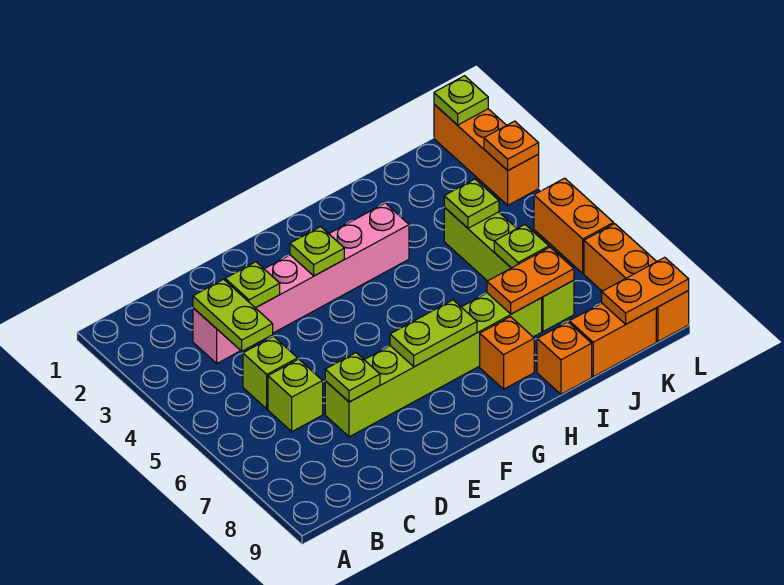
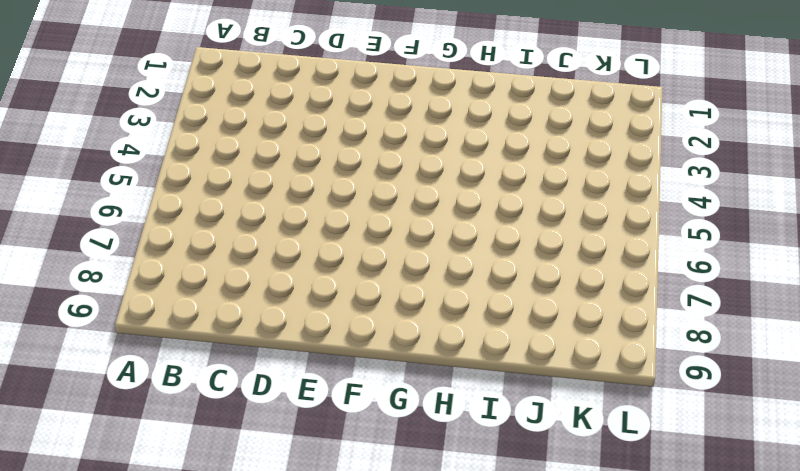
none -> pink 1x6 brick [193,203,409,363]
none -> lime 1x1 brick [243,336,298,409]
none -> lime 1x1 brick [268,359,323,432]

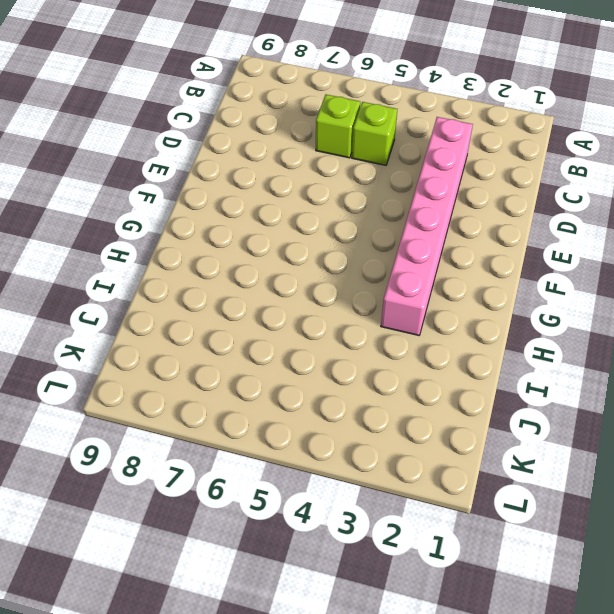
none -> lime 1x6 brick [325,293,542,437]
none -> orange 1x1 brick [480,317,534,389]
none -> orange 1x1 brick [537,322,592,394]

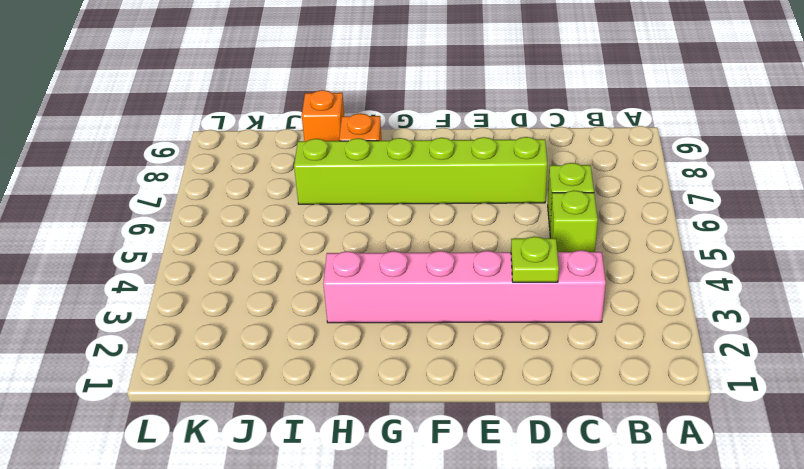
none -> lime 1x4 brick [444,207,574,331]
none -> orange 1x2 brick [569,303,656,377]
none -> orange 1x3 brick [434,104,539,205]

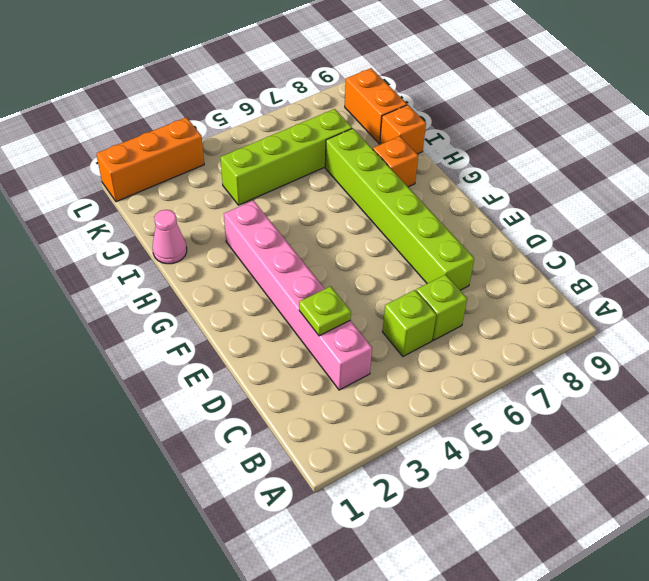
pink 1x1 cone [153,210,187,264] -> none
none -> orange 1x2 brick [534,178,614,273]
none -> orange 1x3 brick [584,224,689,342]
none -> lime 1x2 plate [193,279,273,351]

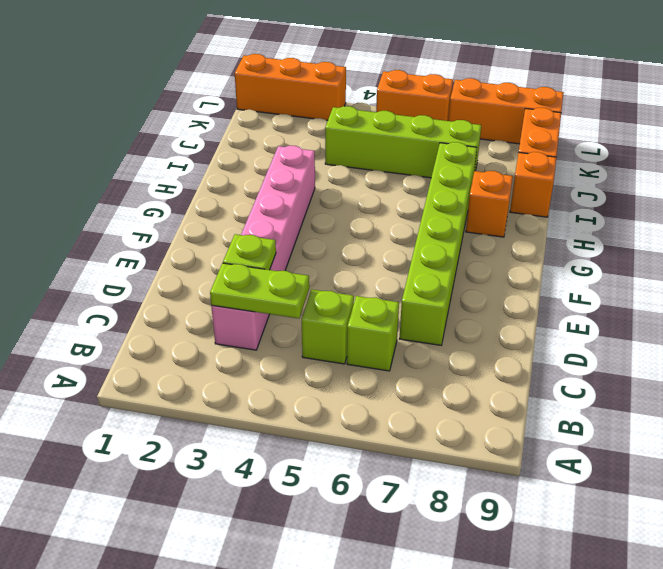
none -> lime 1x1 plate [325,353,380,402]
none -> lime 1x1 plate [290,227,344,276]
none -> lime 1x2 plate [390,300,477,367]

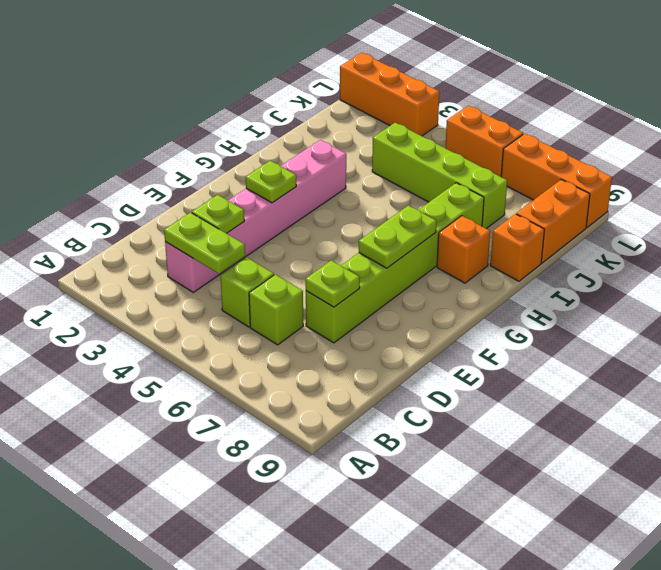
none -> orange 1x2 plate [487,247,574,314]
none -> lime 1x1 plate [444,179,499,228]
none -> lime 1x1 plate [494,225,549,268]

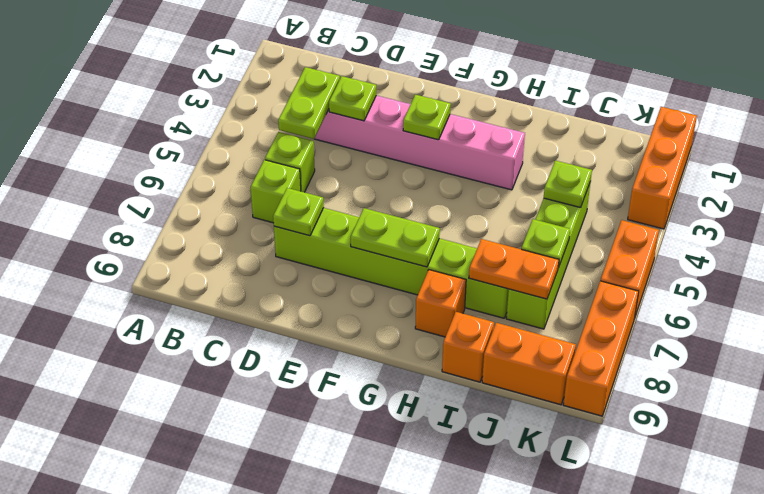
none -> orange 1x2 plate [602,257,689,324]
none -> lime 1x1 plate [434,76,488,125]
none -> orange 1x1 plate [484,121,539,170]

